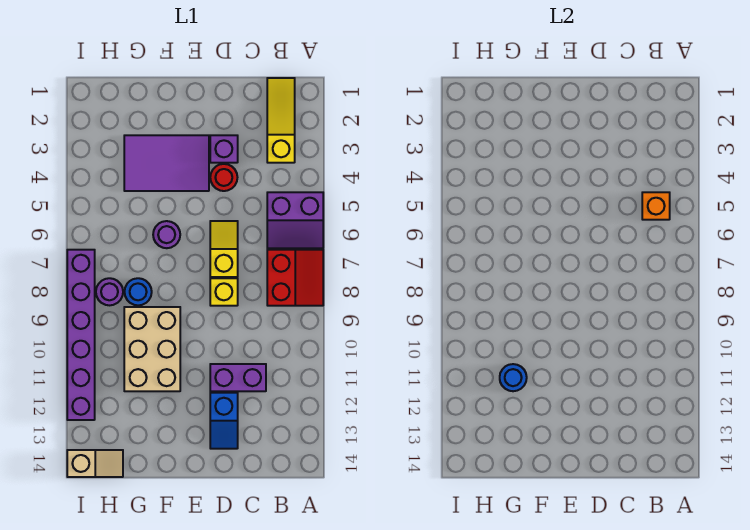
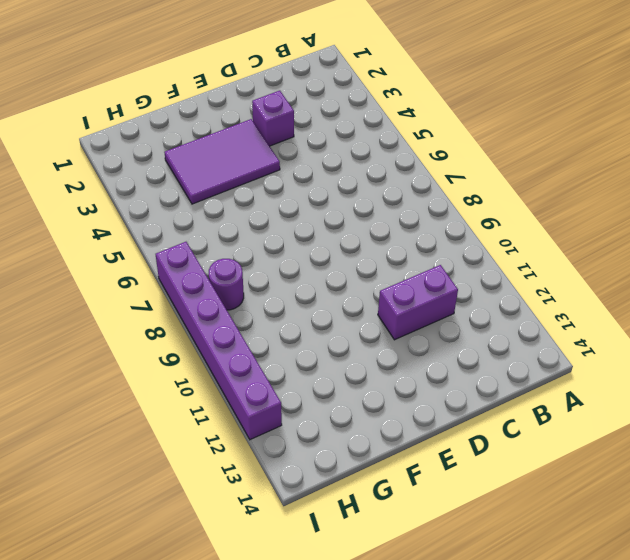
none -> purple 2x2 slope [267,192,323,248]
none -> red 2x2 slope [267,250,323,306]
none -> yellow 1x3 slope [267,78,295,163]

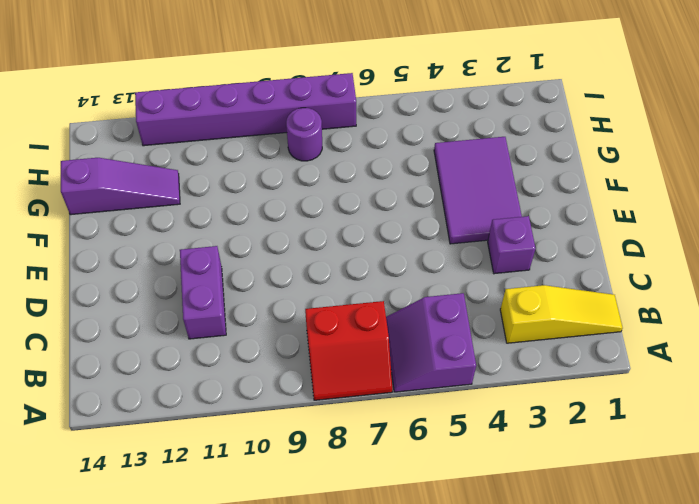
purple 1x3 slope [61,158,180,215] -> none
none -> red 1x1 round brick [210,164,237,191]
none -> yellow 1x2 slope [210,221,238,277]
none -> yellow 1x1 brick [210,278,238,306]

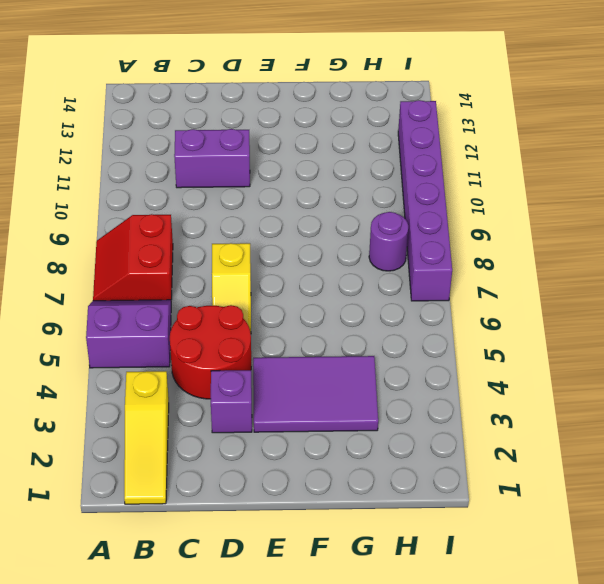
red 2x2 round brick [170,305,251,399] -> red 1x1 round brick [210,164,237,191]
none -> yellow 1x1 brick [210,278,238,306]
none -> blue 1x2 slope [210,393,238,449]
none -> purple 1x1 round brick [153,221,180,248]

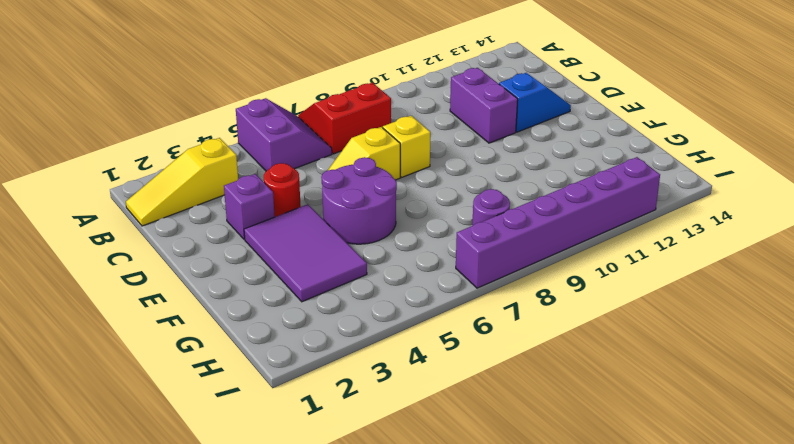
purple 2x2 round brick [321,157,397,244] -> purple 1x1 round brick [153,221,180,248]
none -> tan 2x3 brick [124,307,180,391]
none -> blue 1x1 round brick [125,278,152,305]
none -> tan 1x2 slope [67,450,123,477]

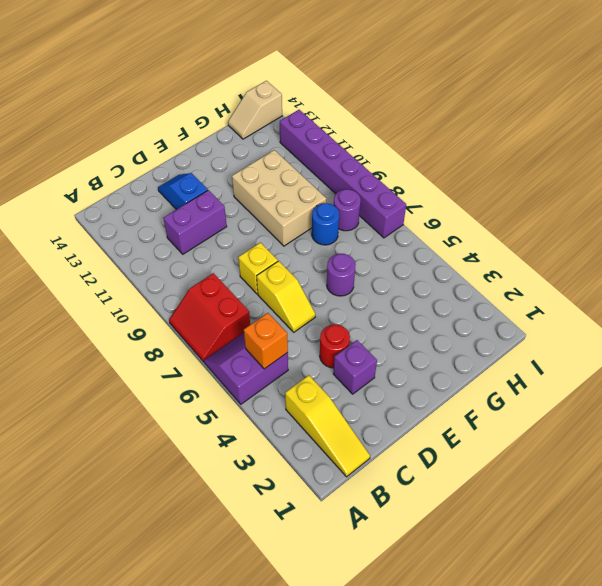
none -> purple 2x3 tile [124,135,209,191]
none -> blue 1x1 round brick [500,364,527,391]

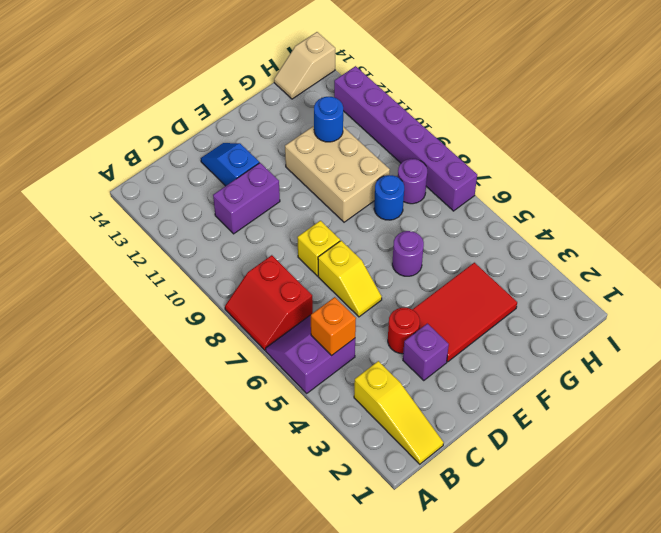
red 2x3 tile [412,263,517,362] -> purple 2x3 tile [124,135,209,191]

